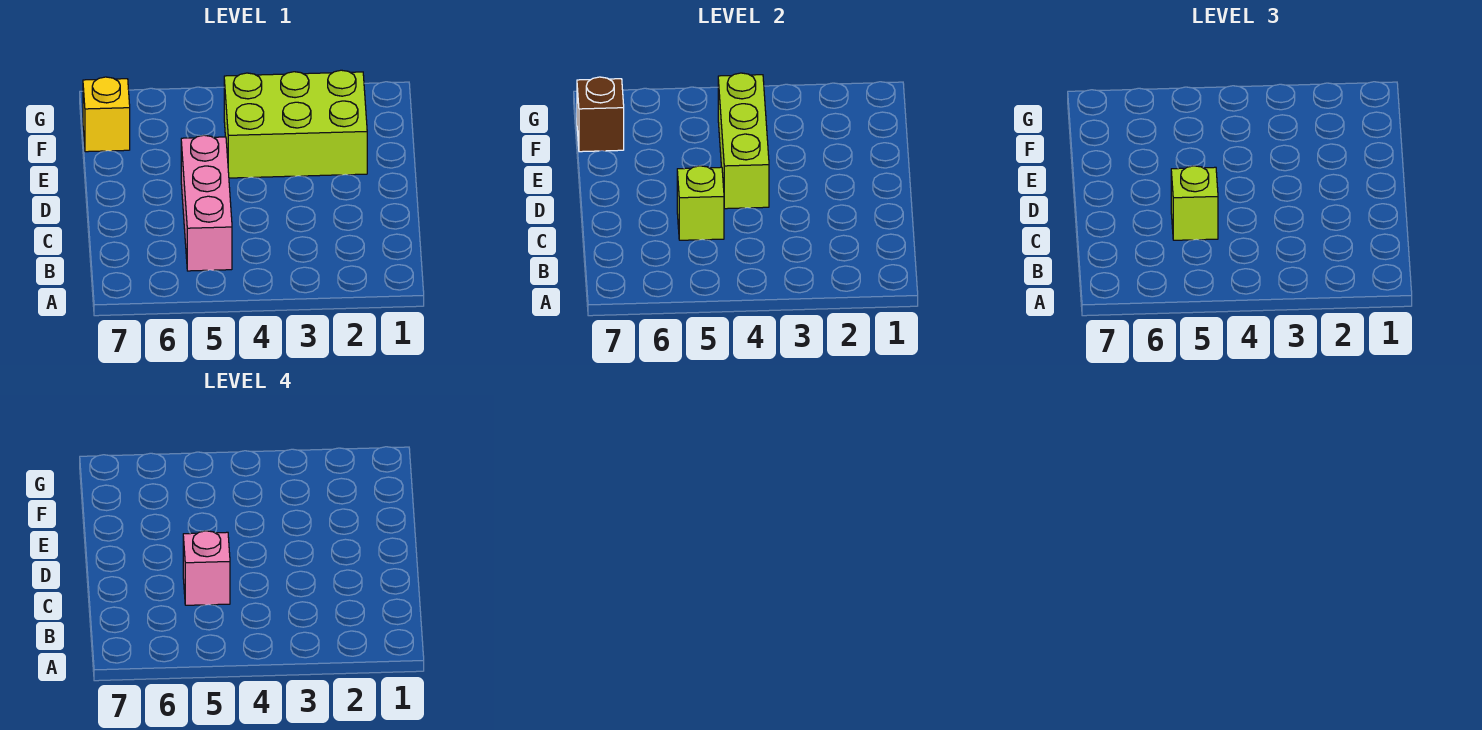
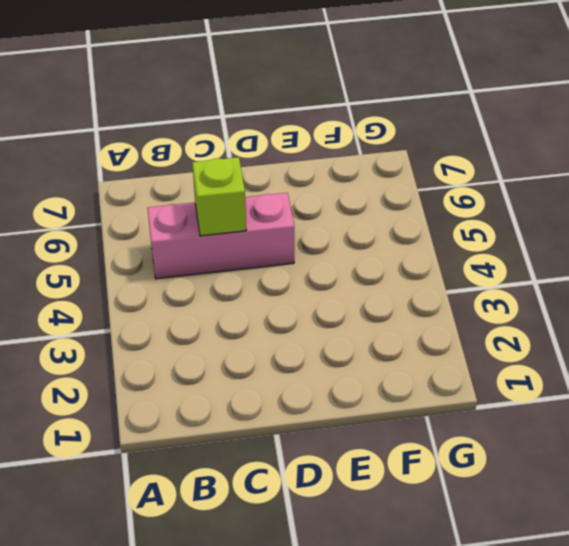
none -> lime 2x3 brick [224,70,367,178]
none -> yellow 1x1 brick [83,77,130,152]

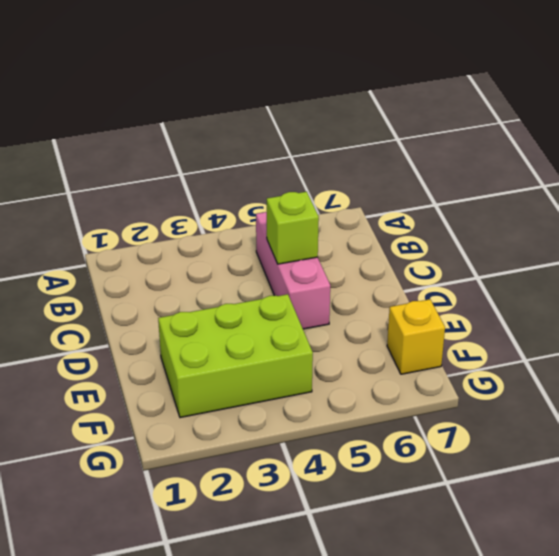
none -> lime 1x3 brick [718,73,769,209]
none -> brown 1x1 brick [577,77,624,152]

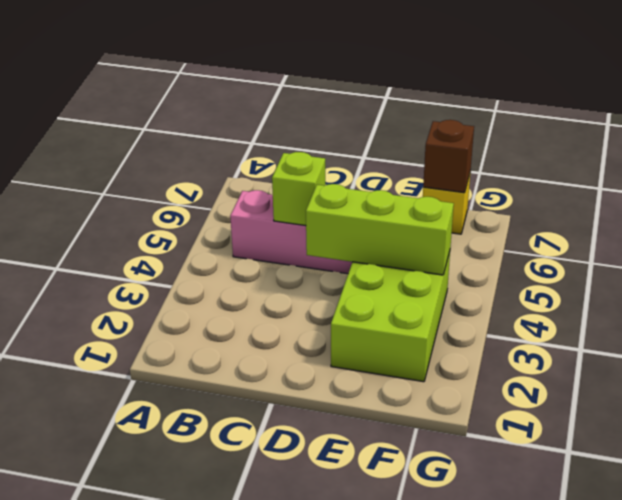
none -> lime 1x1 brick [1171,166,1218,240]
none -> pink 1x1 brick [183,531,230,605]

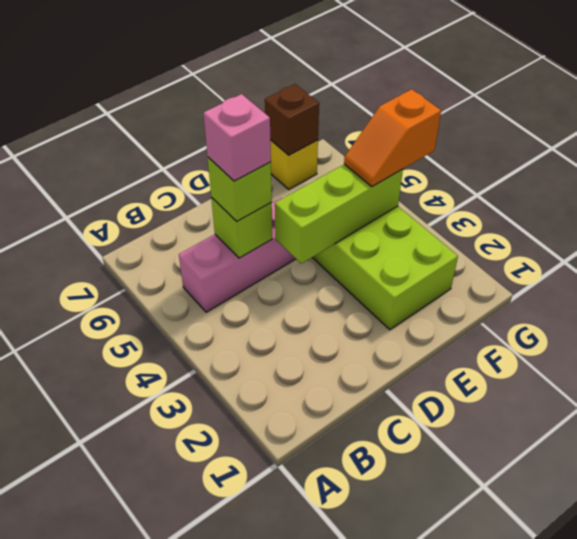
orange 1x2 slope [344,89,441,187] -> none

